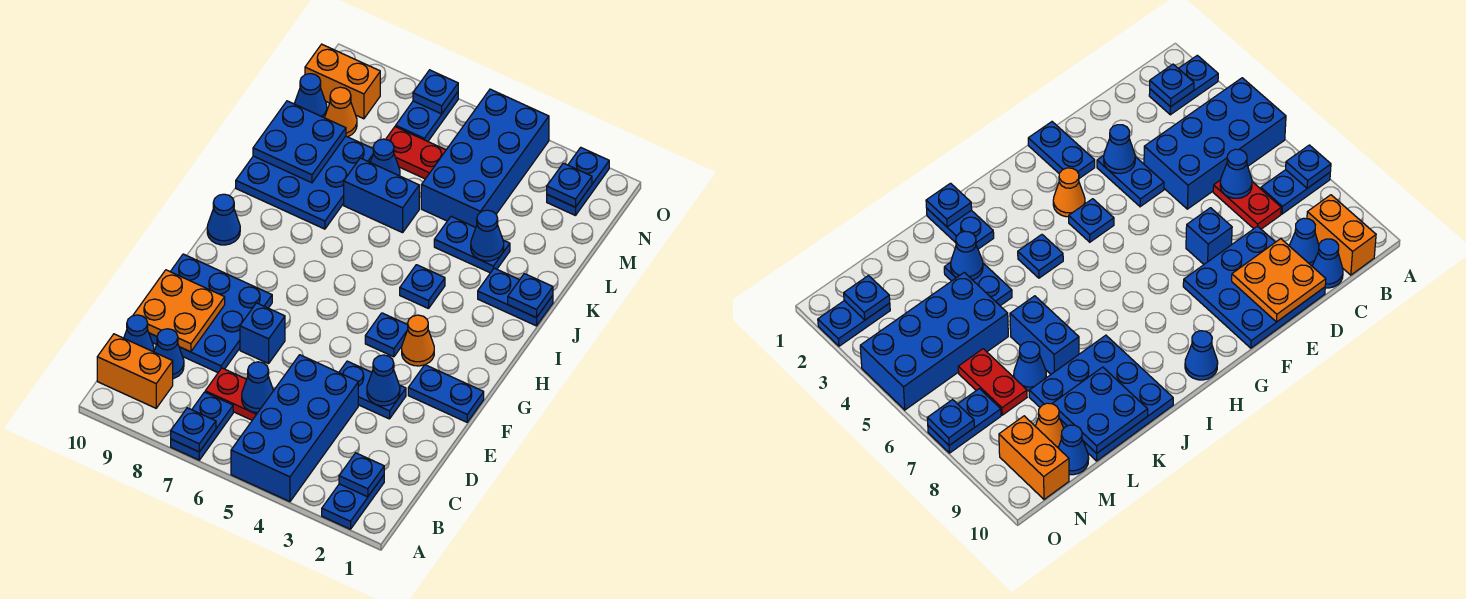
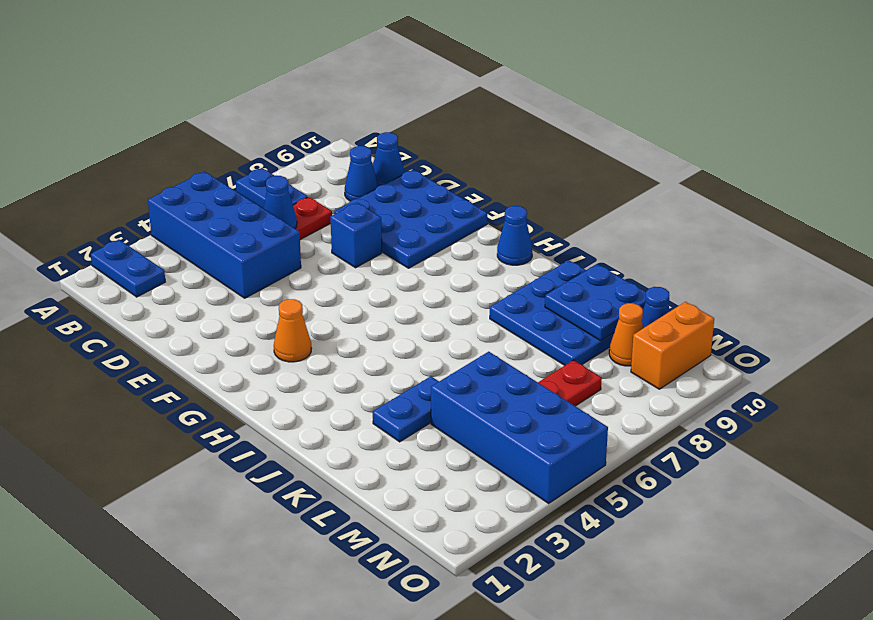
none -> orange 1x2 brick [97,334,173,408]
none -> blue 1x2 plate [339,361,406,419]
none -> blue 1x2 plate [408,365,484,422]
none -> blue 1x1 plate [365,313,408,357]

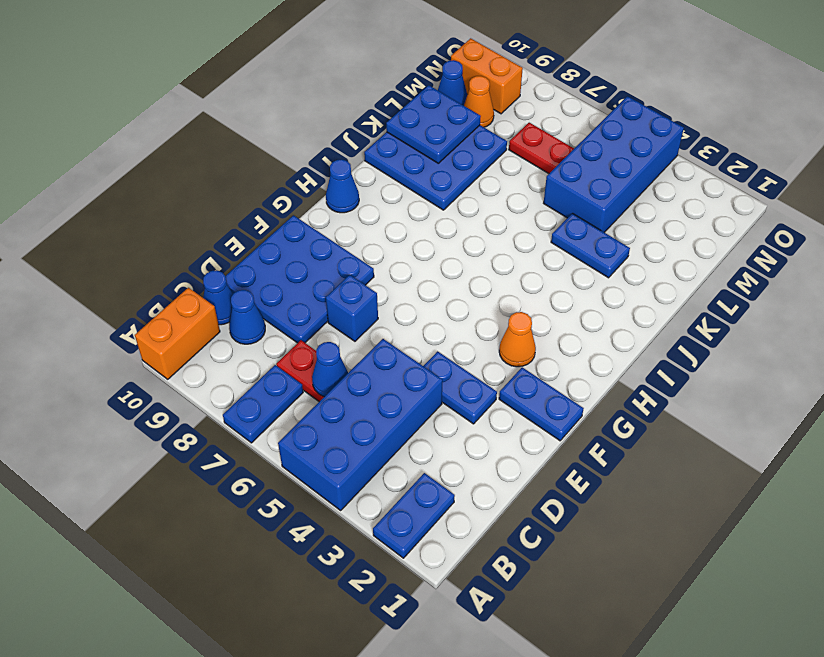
orange 1x2 brick [135,288,220,379] -> orange 1x2 brick turned to [97,334,173,408]
none -> blue 1x1 plate [365,313,408,357]
none -> blue 1x1 plate [400,265,445,309]
none -> blue 1x2 plate [478,268,553,326]
none -> blue 1x2 brick [344,158,419,233]

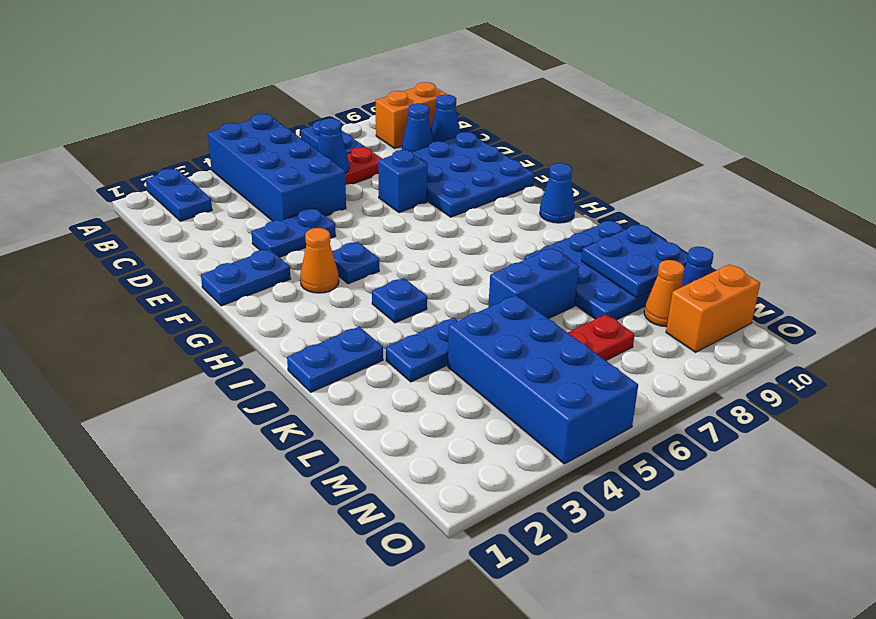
none -> blue 1x1 cone [370,139,400,176]
none -> blue 1x2 plate [547,148,609,216]
none -> blue 1x2 plate [396,92,458,141]
none -> blue 1x1 plate [171,408,216,452]

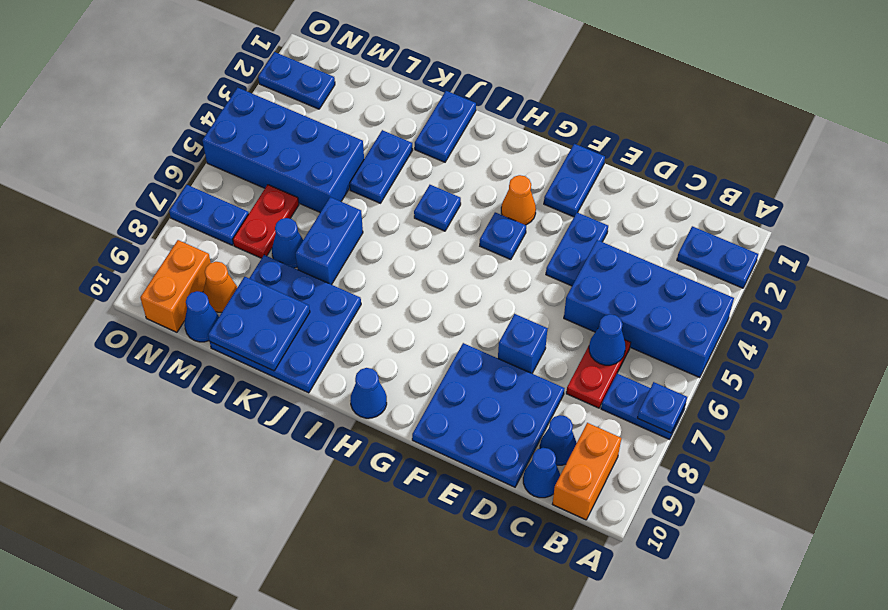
none -> blue 1x1 plate [339,453,384,497]
none -> orange 2x2 plate [133,270,225,352]
none -> blue 1x1 cone [367,355,400,406]
none -> blue 1x1 plate [508,274,553,318]

